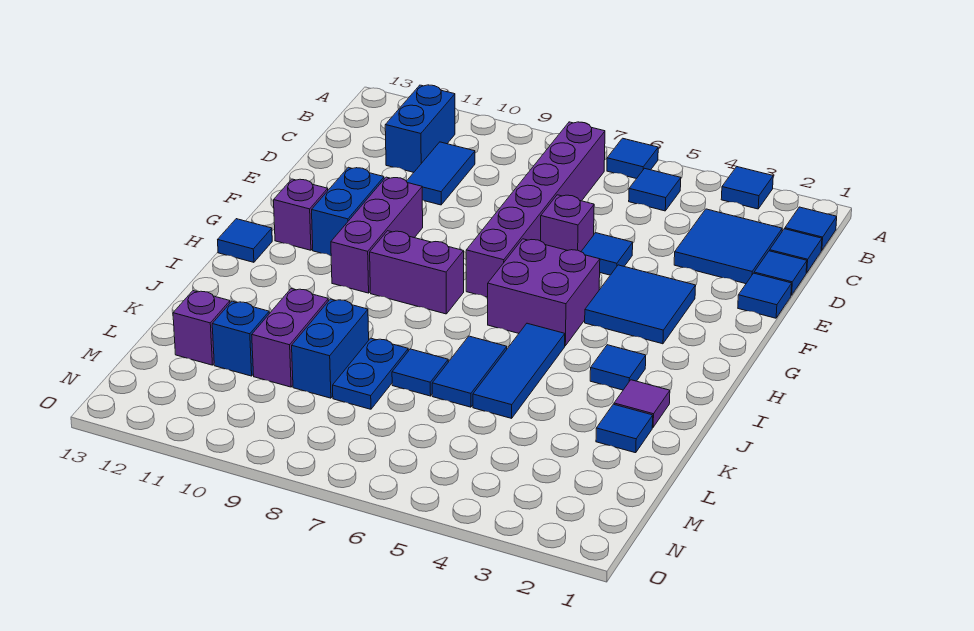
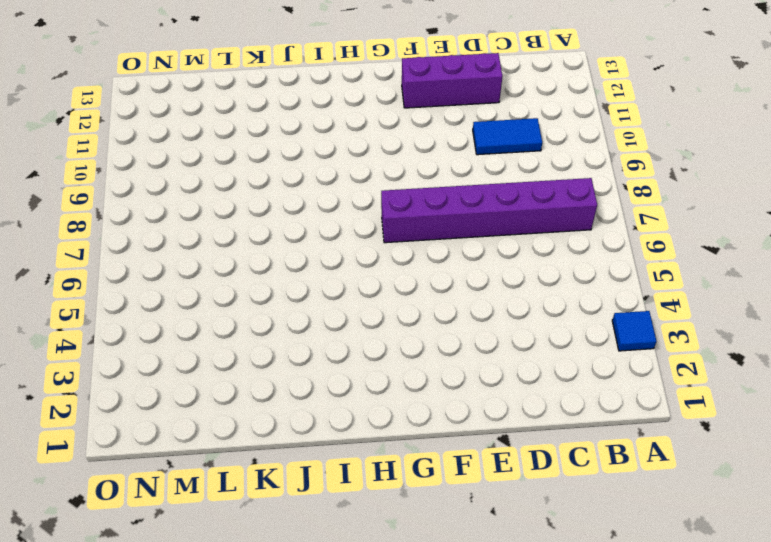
purple 1x3 brick [402,53,502,108] -> purple 1x3 brick moved to [331,177,423,293]
none -> blue 1x1 tile [607,138,658,179]
none -> blue 1x1 tile [785,207,837,251]
none -> blue 1x1 tile [629,168,681,211]
none -> blue 1x2 brick [385,85,455,172]

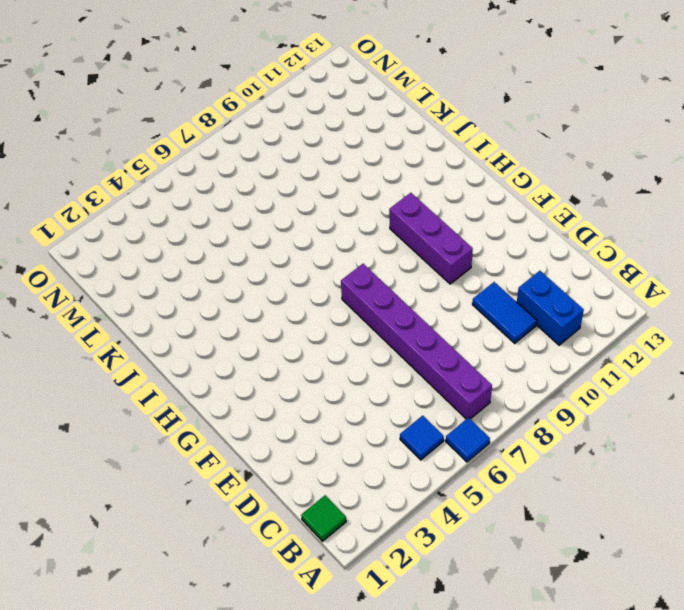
green 1x1 tile [301,495,346,541] -> blue 1x1 tile [785,207,837,251]
none -> blue 1x1 tile [721,167,773,209]
none -> blue 1x1 tile [770,229,822,273]
none -> blue 2x2 tile [674,209,782,284]
none -> blue 1x1 tile [754,251,807,295]

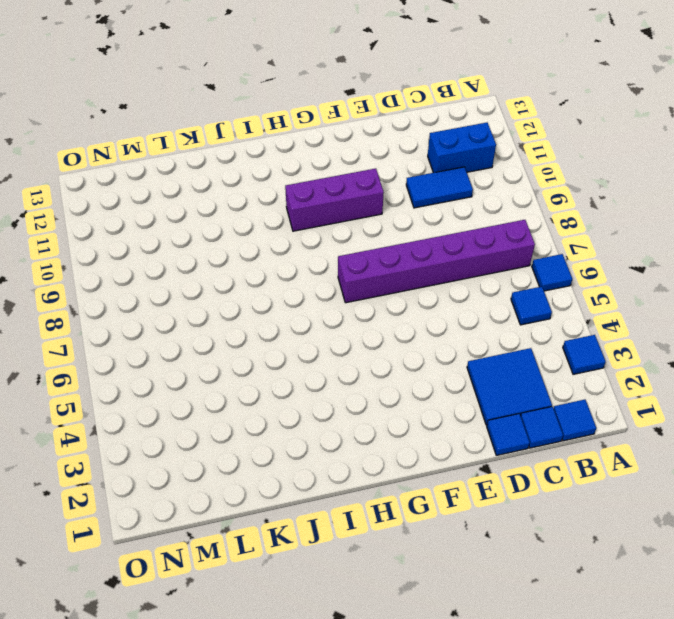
none -> blue 1x1 tile [738,273,792,318]
none -> blue 1x1 tile [581,233,633,275]
none -> purple 1x1 brick [541,195,594,252]
none -> blue 2x2 tile [585,265,696,344]

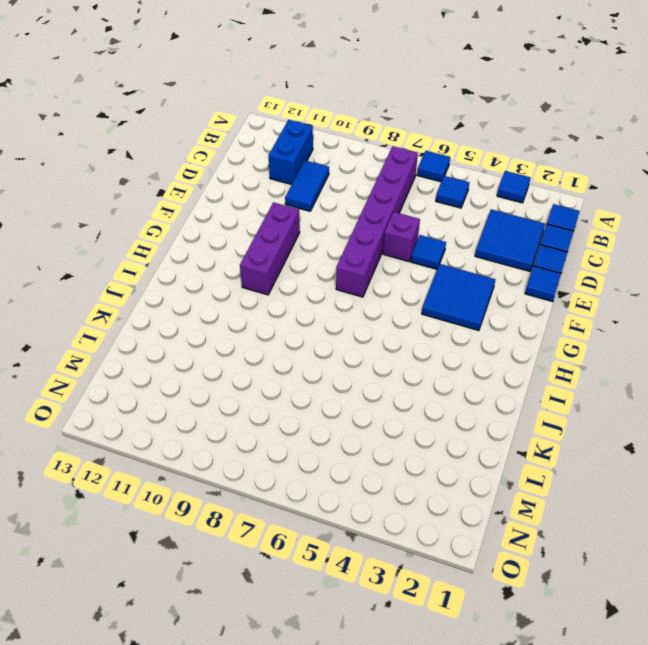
none -> blue 1x2 brick [312,167,384,256]
none -> purple 2x2 brick [488,239,600,346]
none -> purple 1x1 brick [274,179,328,250]
none -> purple 1x2 brick [370,231,464,314]

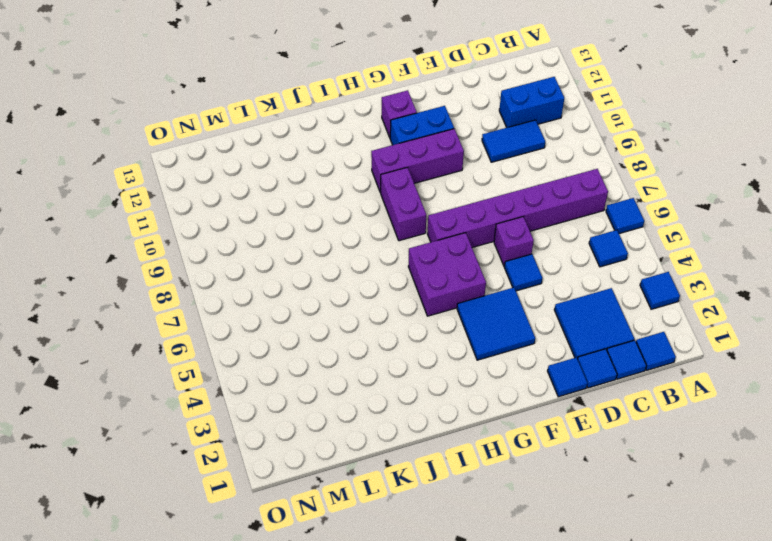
none -> blue 1x1 tile [218,219,272,262]
none -> blue 1x1 tile [590,345,646,390]
none -> blue 1x3 tile [473,323,565,418]
none -> purple 1x1 tile [614,380,670,427]

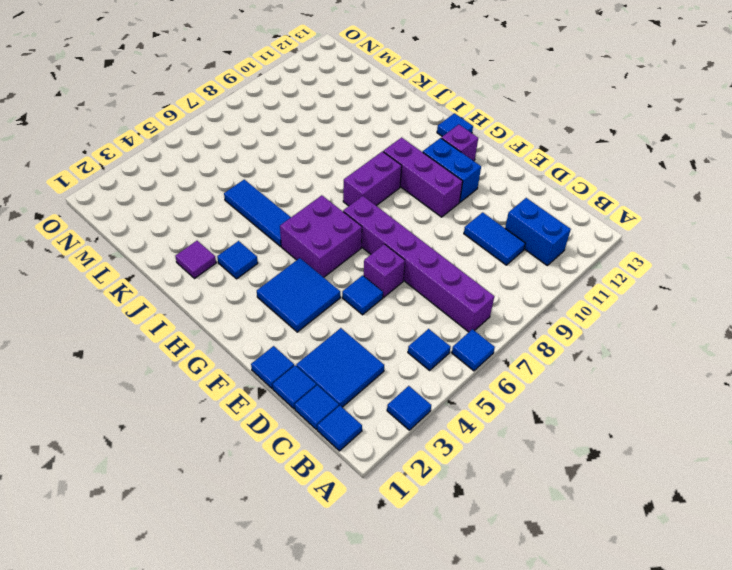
none -> blue 1x2 tile [432,336,507,407]
none -> blue 1x1 tile [596,404,653,453]
none -> blue 1x1 tile [392,349,448,396]
none -> blue 1x2 plate [333,338,408,409]

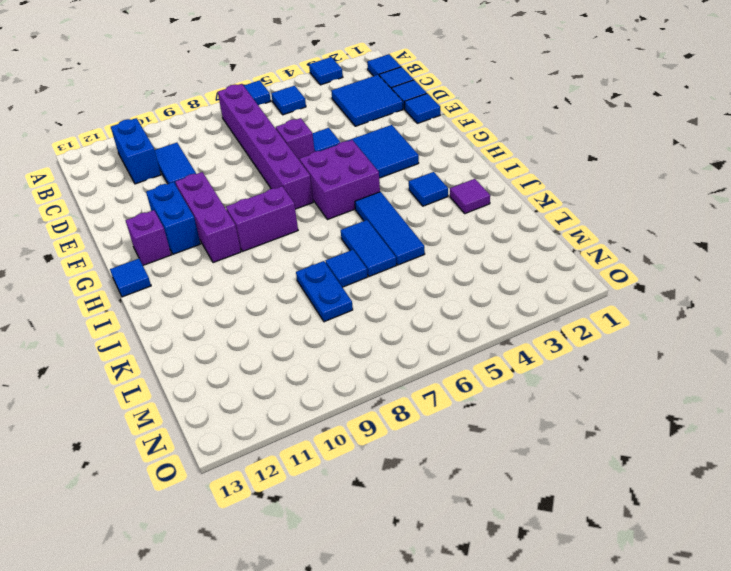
none -> blue 1x1 tile [596,404,653,453]
none -> blue 1x2 brick [292,299,369,398]
none -> purple 1x2 brick [252,289,328,387]
none -> blue 1x1 brick [212,301,269,376]

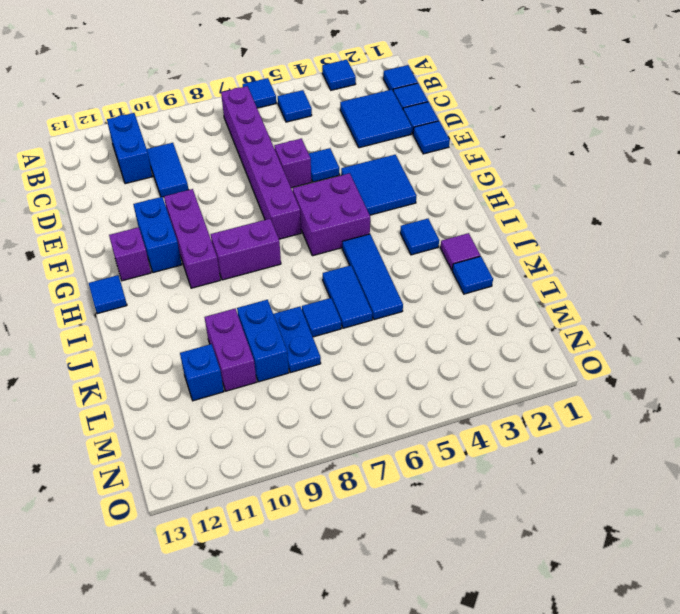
none -> purple 1x1 brick [173,291,230,365]

